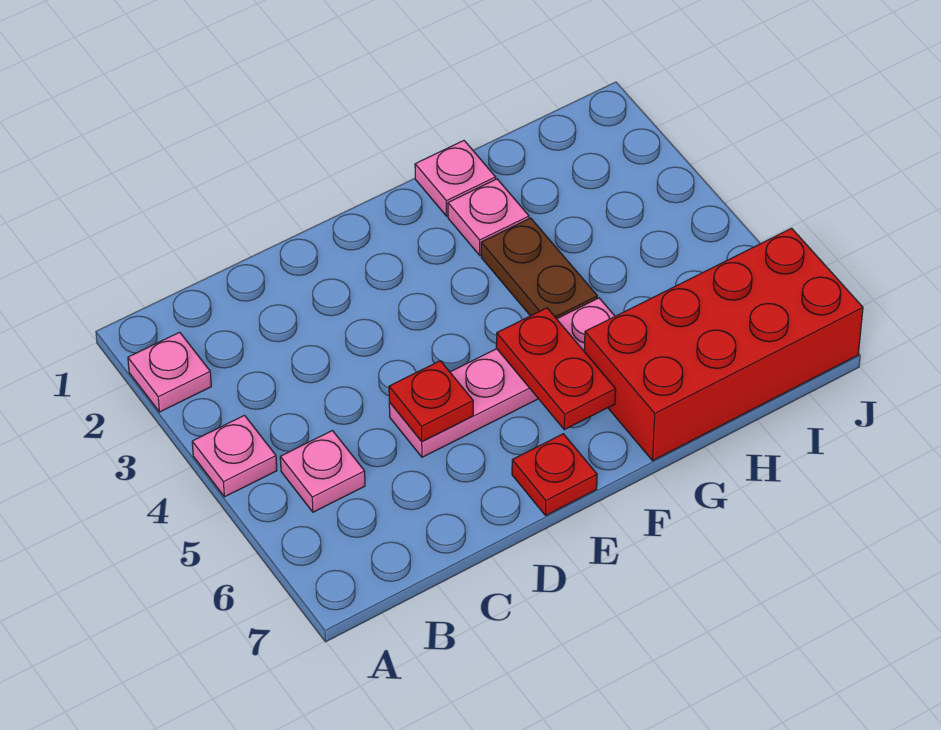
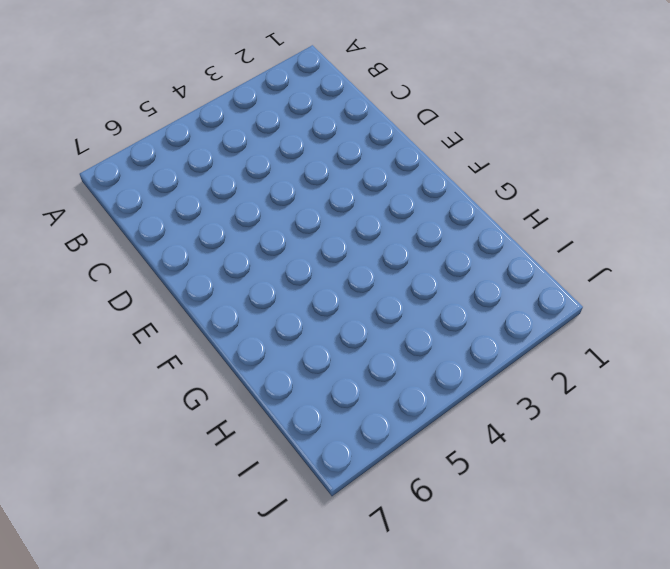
none -> pink 1x1 plate [128,332,211,412]
none -> pink 1x1 plate [192,415,277,497]

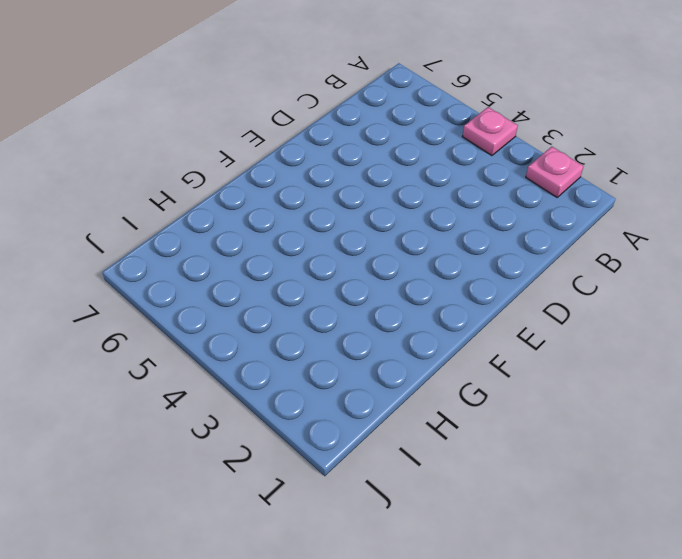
none -> pink 1x1 plate [280,431,365,512]
none -> pink 1x4 plate [389,298,615,457]

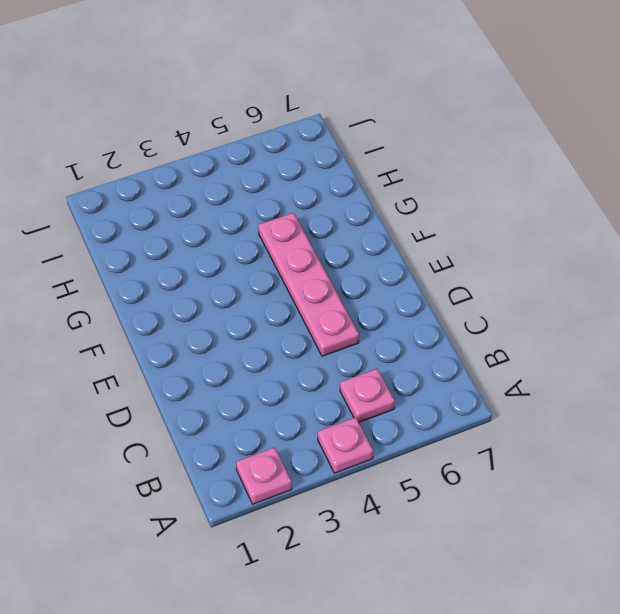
none -> red 1x1 plate [512,434,597,515]
none -> pink 1x1 plate [415,141,496,216]

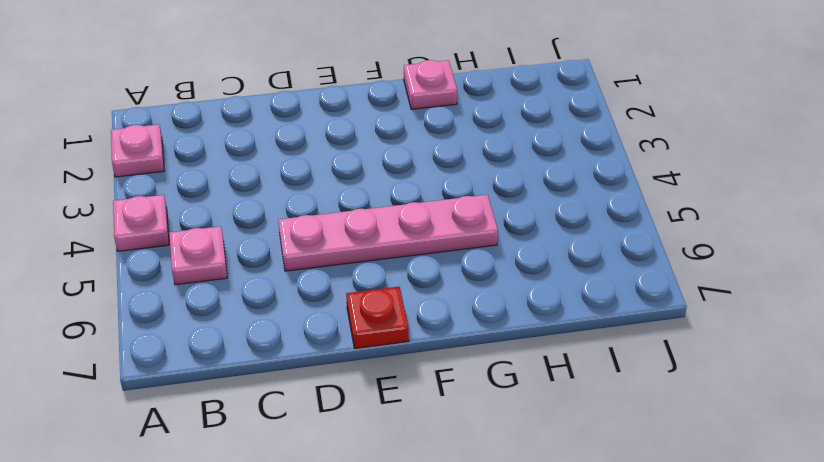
none -> pink 1x1 plate [448,179,529,255]
none -> brown 1x2 plate [481,218,597,319]

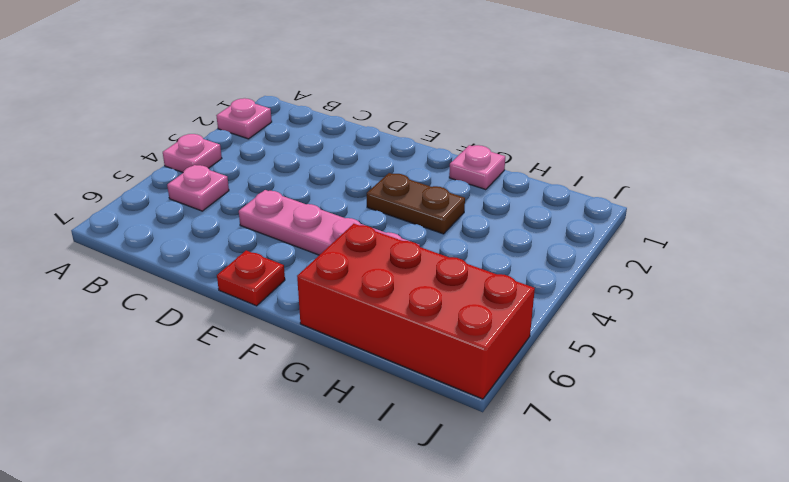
brown 1x2 plate [367,173,465,234] -> brown 1x2 plate turned to [481,218,597,319]
none -> pink 1x1 plate [448,179,529,255]
none -> red 1x1 plate [389,361,473,441]

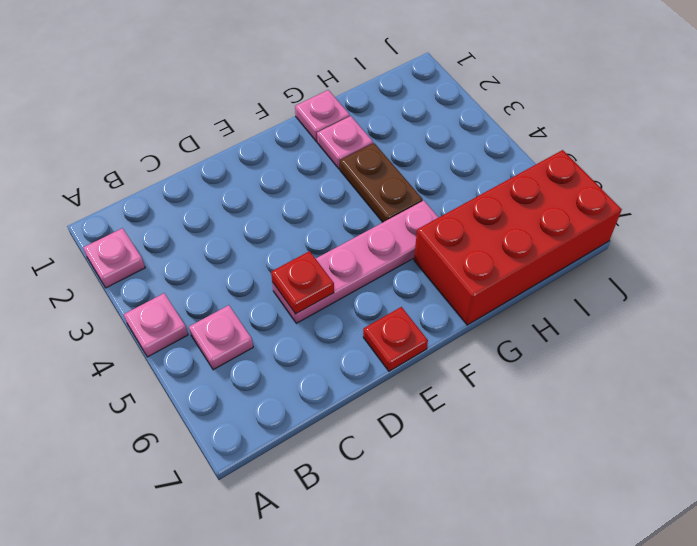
none -> red 1x2 plate [496,308,616,430]

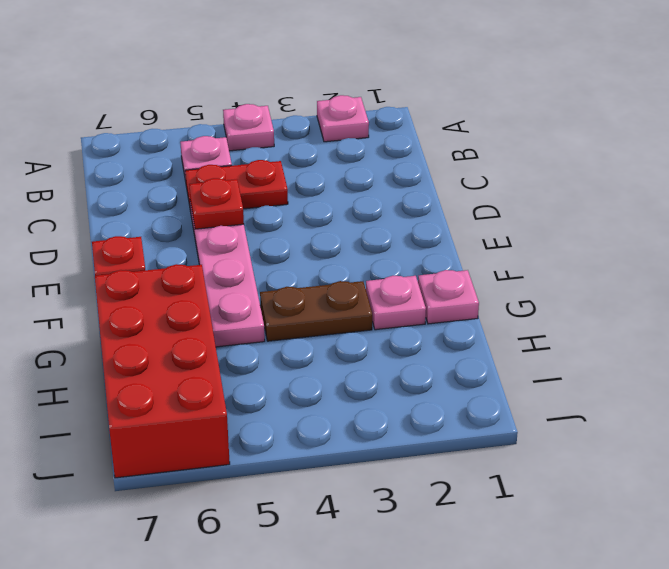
red 1x2 plate [185,160,288,211] -> red 1x2 plate moved to [496,308,616,430]

